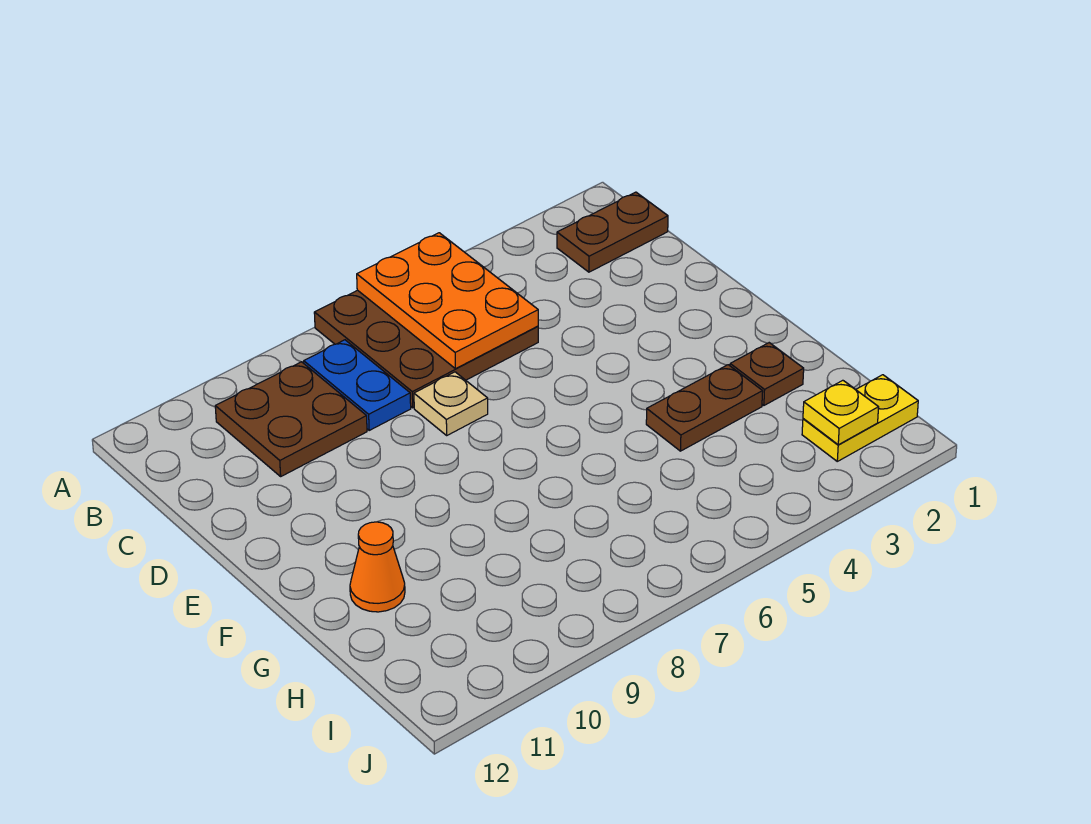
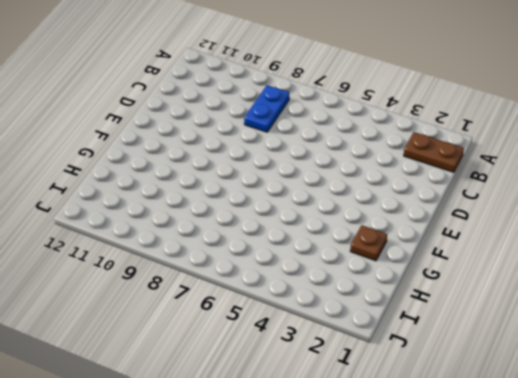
none -> brown 3x3 plate [314,290,538,408]
none -> brown 2x2 plate [215,362,367,476]

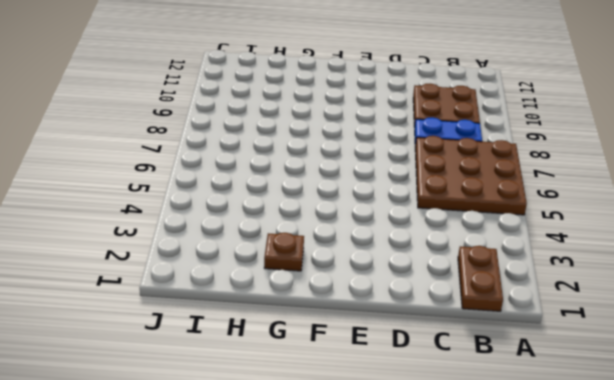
none -> tan 1x1 plate [414,372,488,435]
none -> brown 1x2 plate [646,365,763,451]

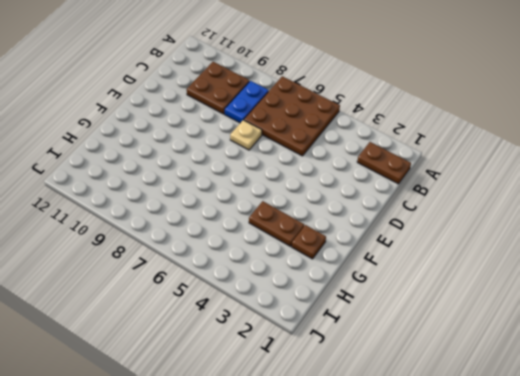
none -> orange 1x1 cone [350,522,405,612]
none -> yellow 1x2 plate [802,375,918,461]

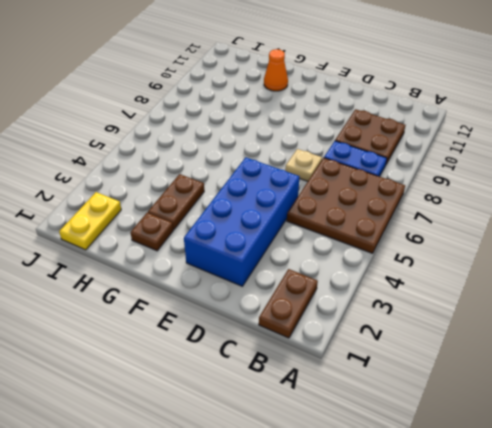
blue 2x4 brick [184,157,300,286] -> none
none -> orange 2x3 plate [357,233,538,369]
none -> yellow 1x1 plate [803,380,879,445]

